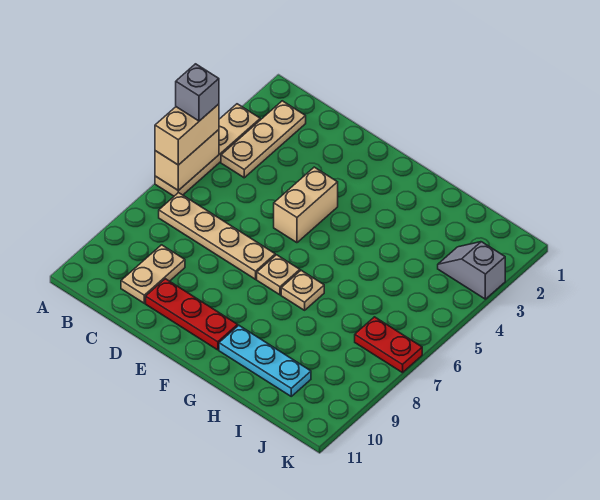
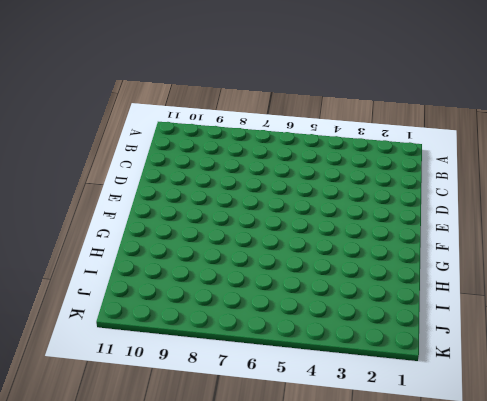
none -> tan 1x4 plate [155,104,260,196]
none -> tan 1x3 plate [221,101,306,178]
none -> tan 1x4 plate [159,193,275,279]

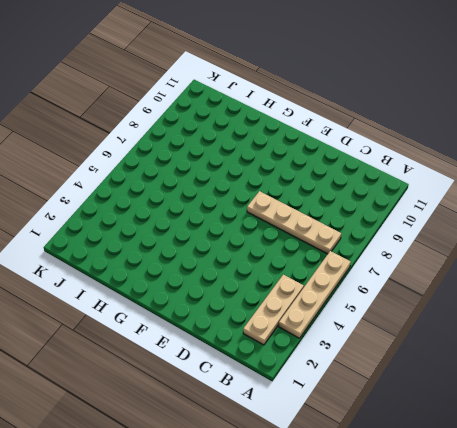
none -> tan 1x2 plate [121,245,185,303]
none -> red 1x3 plate [146,279,238,350]
none -> tan 1x2 brick [274,167,338,243]

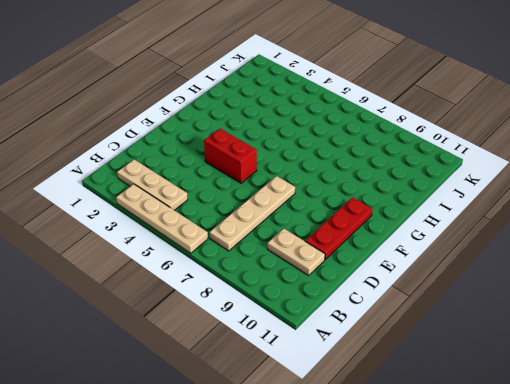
red 1x2 brick [204,129,257,183] -> tan 1x2 brick [274,167,338,243]
none -> tan 1x1 plate [257,255,300,295]
none -> tan 1x1 plate [281,270,324,310]
none -> cyan 1x3 plate [219,325,311,396]

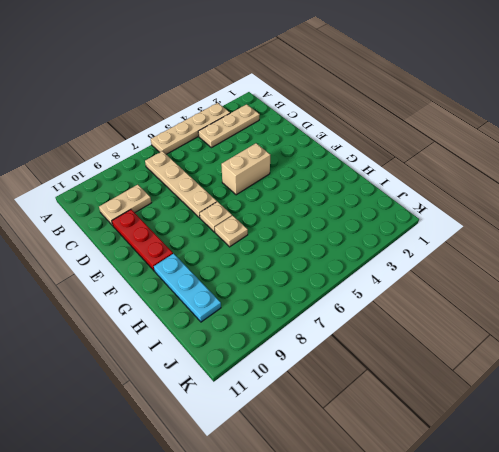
none -> grey 1x2 slope [438,242,505,299]
none -> red 1x2 plate [355,317,422,373]
none -> tan 1x2 brick [155,130,219,191]

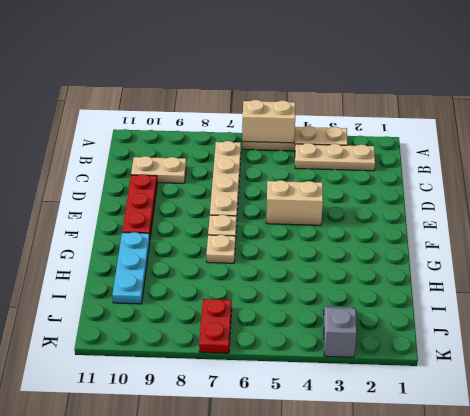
none -> tan 1x2 brick [155,104,219,165]
none -> grey 1x1 brick [176,64,219,121]

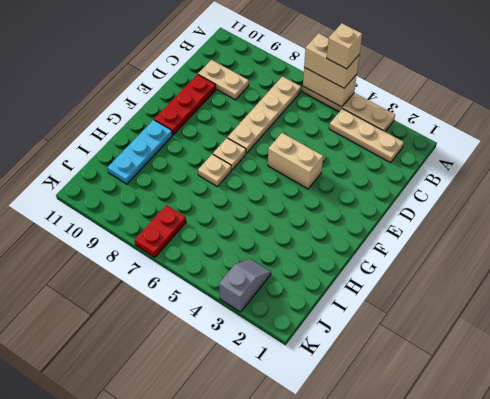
tan 1x1 brick [327,23,362,69] -> grey 1x1 brick [176,64,219,121]

